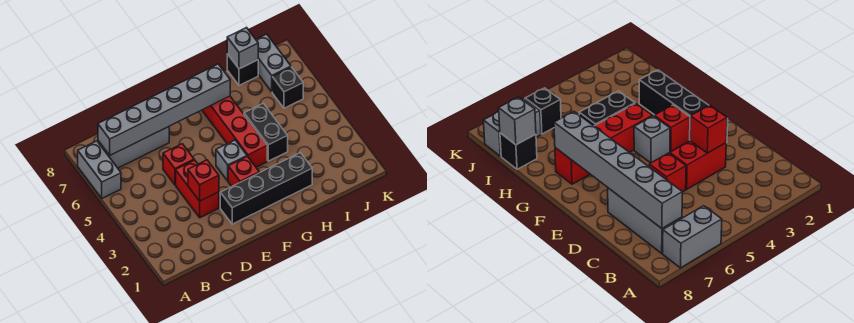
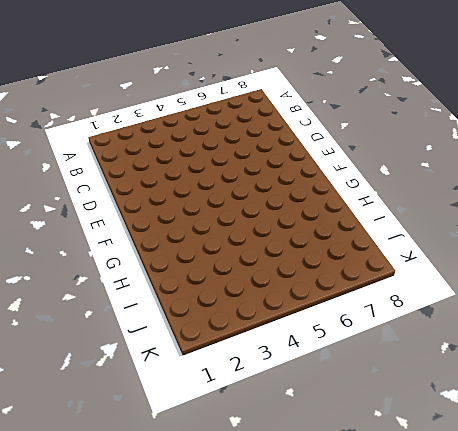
none -> grey 1x2 brick [78,141,121,198]
none -> grey 1x3 brick [98,127,169,168]
none -> red 1x2 brick [176,160,219,218]

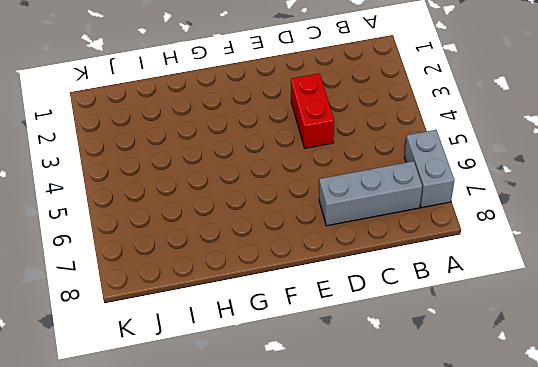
none -> red 1x1 brick [163,144,194,185]
none -> black 1x4 brick [220,153,312,224]
none -> red 1x1 brick [228,156,259,186]

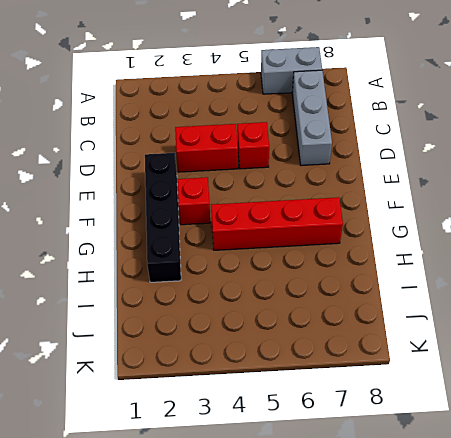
none -> grey 1x1 brick [216,140,247,181]
none -> black 1x2 brick [244,104,288,161]
none -> black 1x1 brick [227,54,258,85]

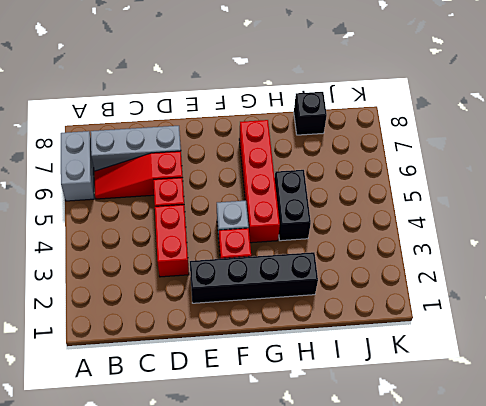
red 1x3 slope [94,151,183,199] -> none
none -> black 1x1 brick [272,67,303,108]
none -> grey 1x2 brick [256,34,291,92]
none -> grey 1x6 brick [98,64,230,155]

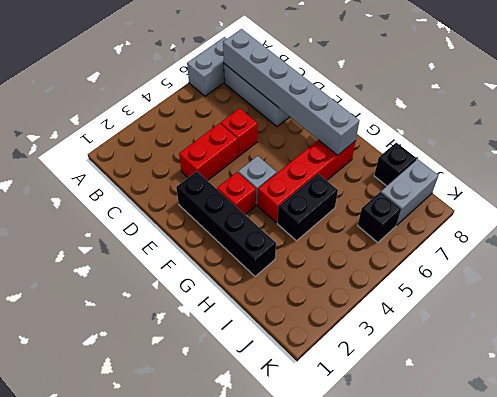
none -> red 1x1 brick [188,160,219,201]
none -> grey 1x1 brick [227,28,258,69]

